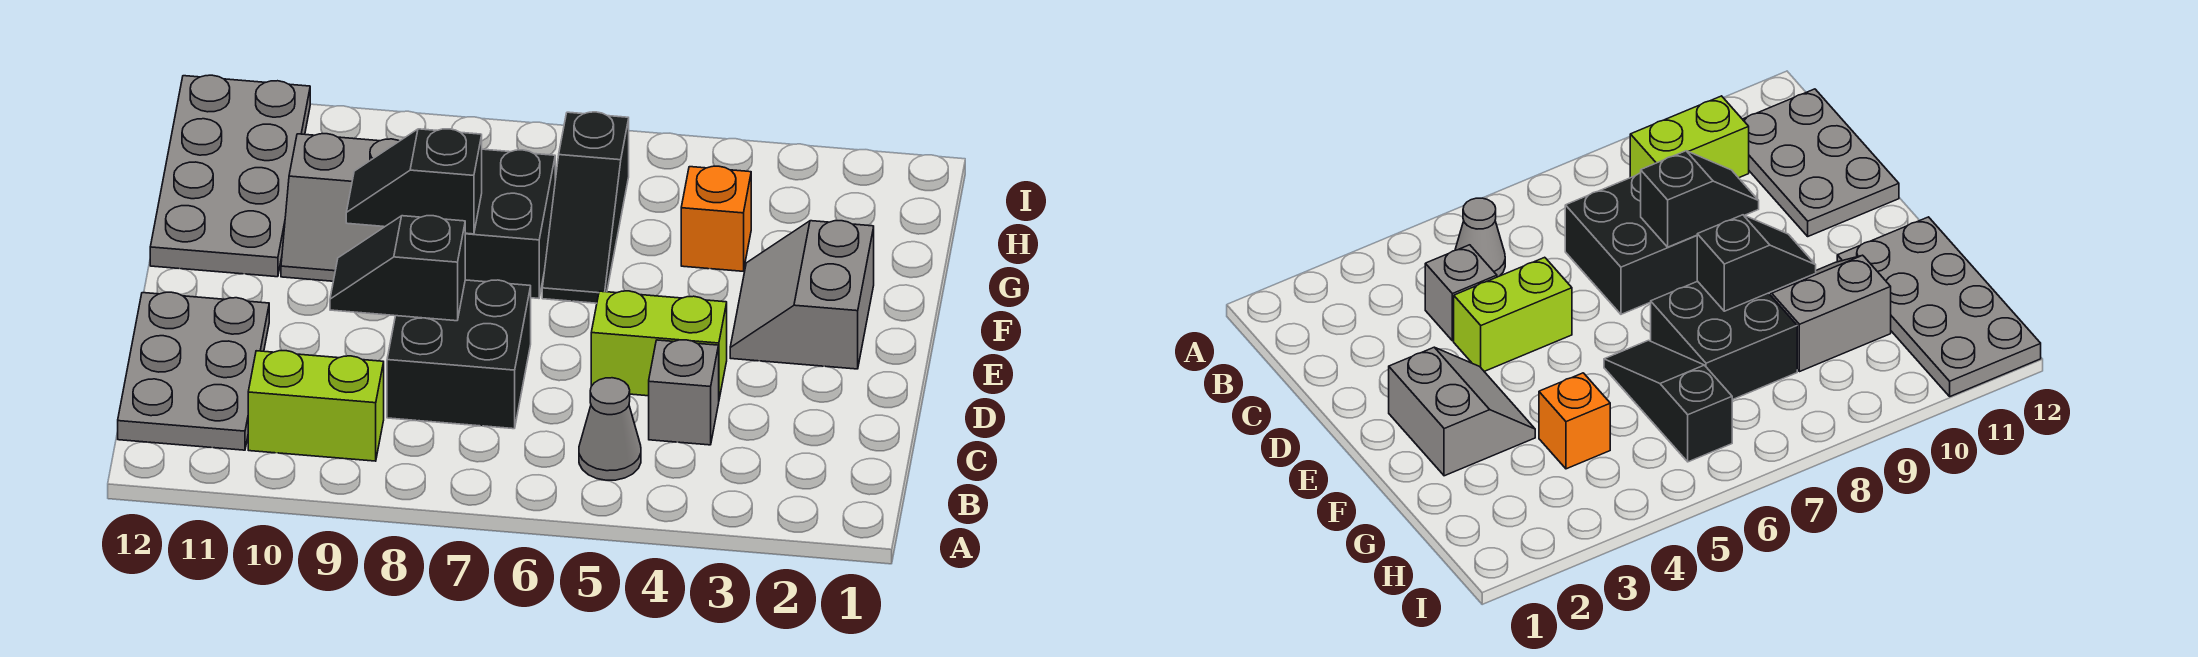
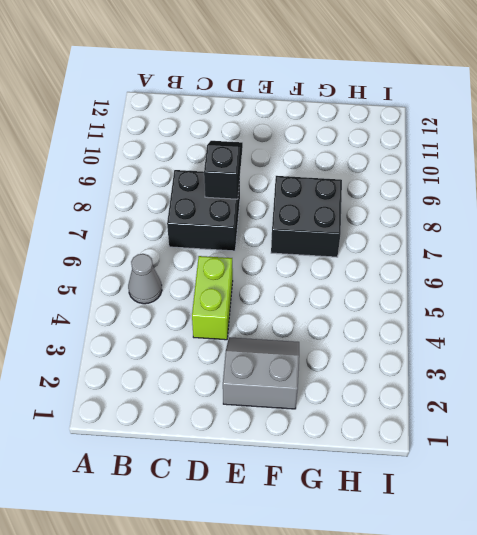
none -> lime 1x2 brick [248,351,384,461]
none -> grey 2x3 plate [118,292,269,450]
none -> grey 1x1 brick [649,340,719,445]

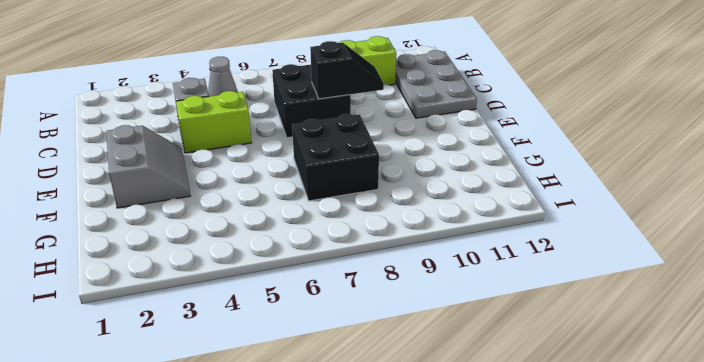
none -> black 1x3 slope [542,112,629,303]
none -> grey 2x2 slope [281,134,399,281]
none -> grey 2x4 plate [150,75,310,277]

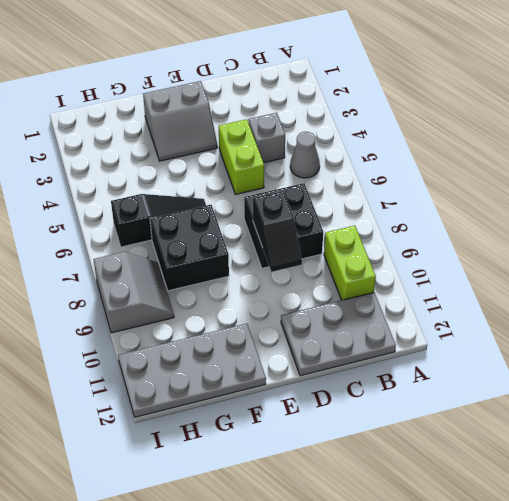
grey 2x2 slope [93,252,174,333] -> grey 2x2 slope moved to [281,134,399,281]
none -> orange 1x1 brick [681,166,751,271]
none -> black 1x2 slope [346,129,482,234]

